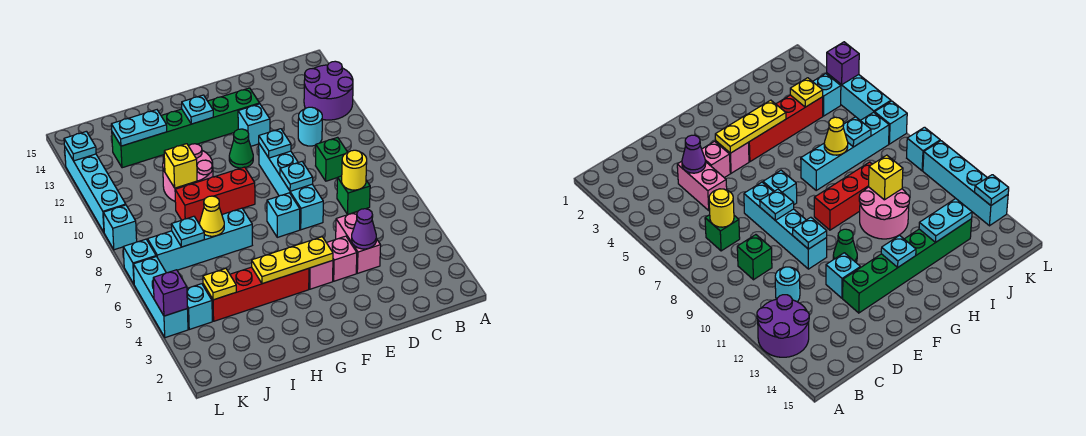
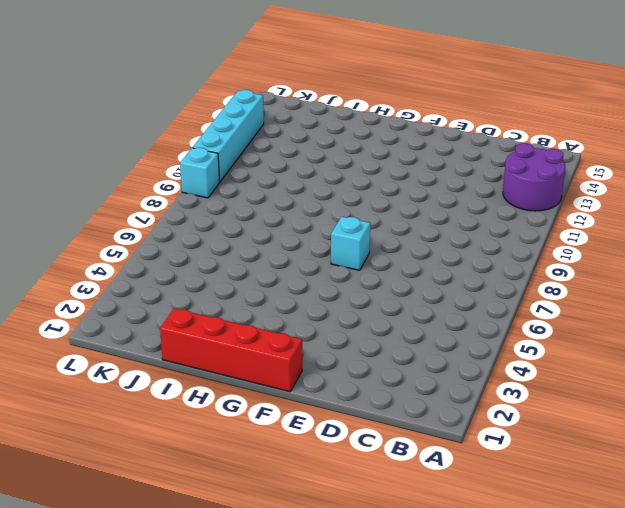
red 1x4 brick [160,308,302,392] -> red 1x4 brick moved to [203,267,309,321]
none -> green 1x1 brick [337,176,370,215]
none -> green 1x1 brick [316,137,347,181]
none -> cyan 1x1 round brick [298,107,322,146]
none -> pink 1x2 brick [336,211,381,273]

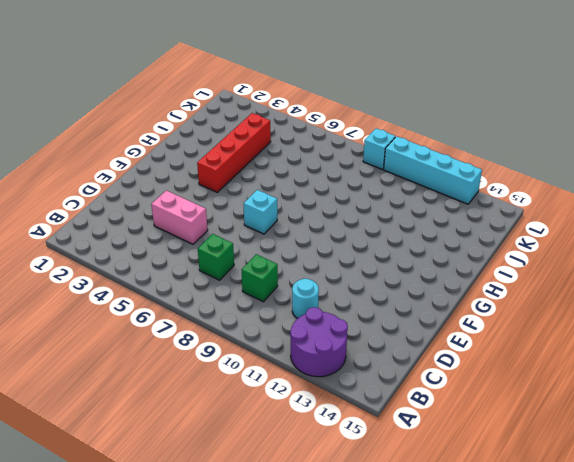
none -> pink 1x1 brick [327,236,357,281]
none -> cyan 1x4 brick [259,144,323,230]
none -> cyan 1x1 brick [238,104,270,146]
none -> green 1x6 brick [112,88,260,168]

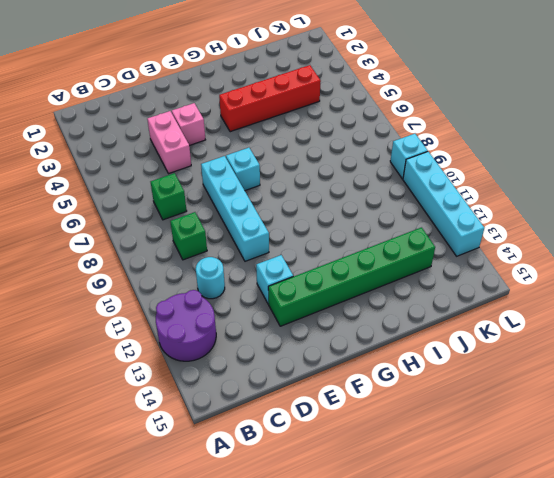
none -> pink 1x1 brick [309,260,333,289]
none -> green 1x1 cone [229,129,253,168]
none -> red 1x3 brick [175,167,255,222]
none -> cyan 1x4 brick [148,208,252,273]

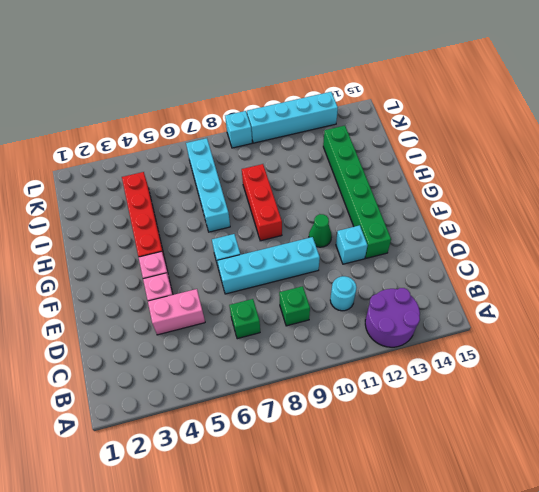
none -> pink 2x2 round brick [163,144,213,201]
none -> cyan 1x1 brick [187,284,212,329]
none -> cyan 1x3 brick [133,257,188,338]
none -> cyan 1x1 brick [123,239,156,284]

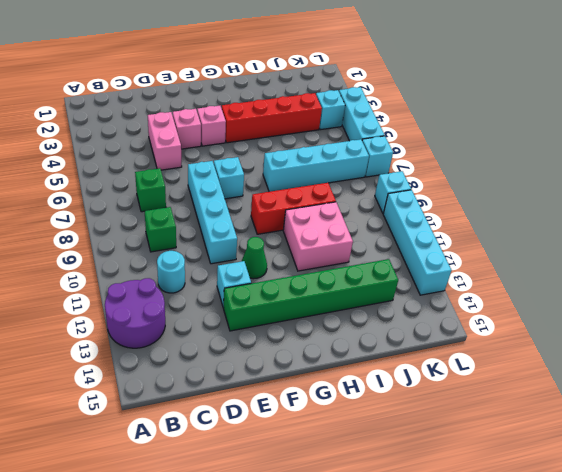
pink 2x2 brick [283,202,353,271] -> pink 2x2 round brick [163,144,213,201]
none -> yellow 1x1 round brick [342,150,367,190]
none -> purple 1x1 cone [352,209,376,249]
none -> cyan 1x1 plate [280,162,313,191]
none -> cyan 1x1 plate [259,129,291,158]

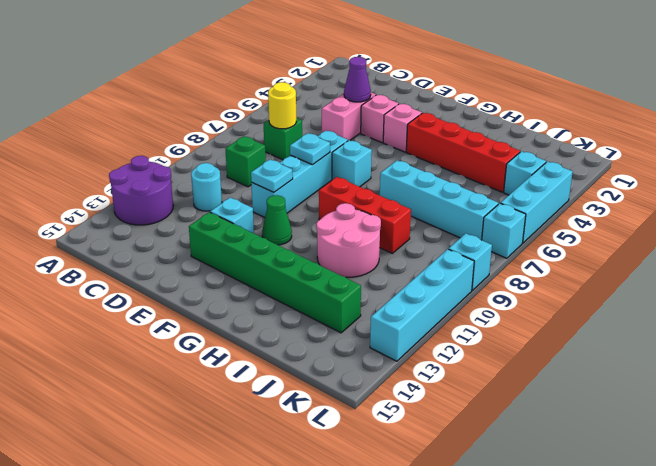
none -> yellow 1x3 plate [252,237,333,284]
none -> cyan 1x1 plate [182,95,213,124]
none -> yellow 1x1 cone [200,196,224,236]
none -> yellow 1x1 brick [164,144,197,188]

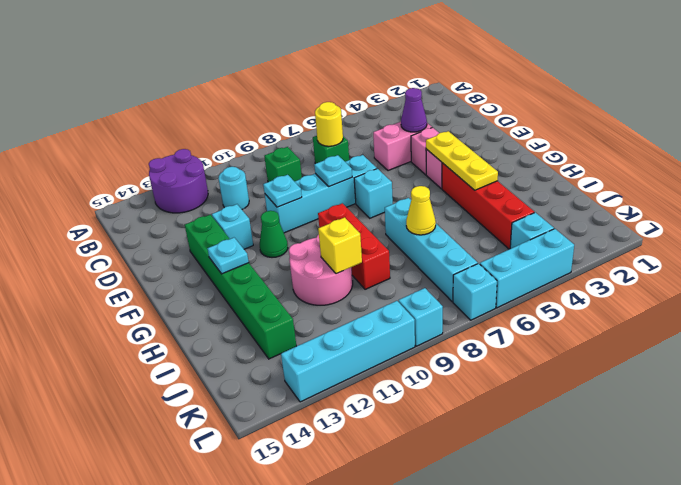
none -> cyan 1x2 plate [111,110,167,146]
none -> yellow 1x1 plate [203,268,236,300]
none -> cyan 1x1 plate [171,216,204,247]
none -> purple 1x1 brick [153,270,187,316]

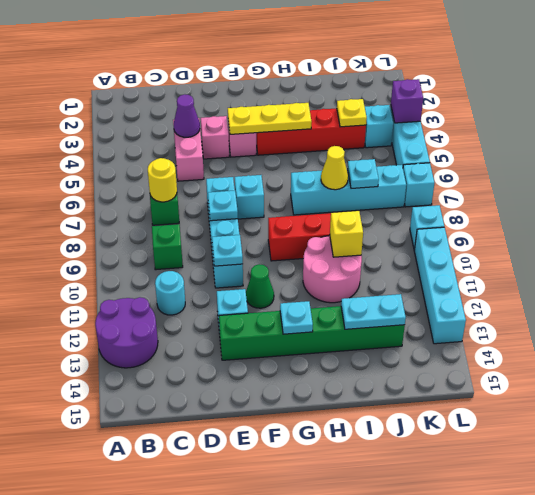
none -> cyan 1x1 plate [64,131,96,161]

